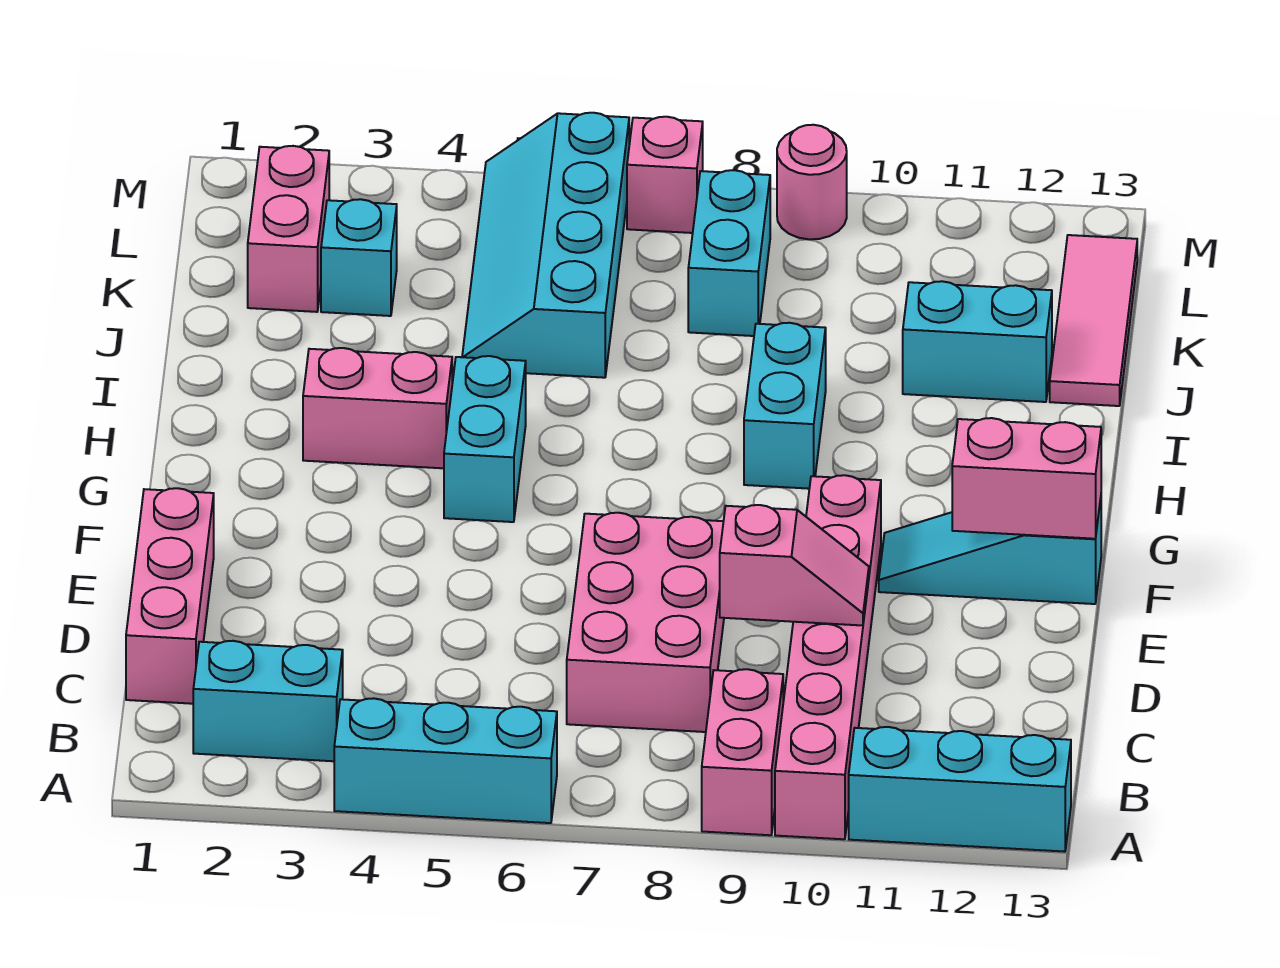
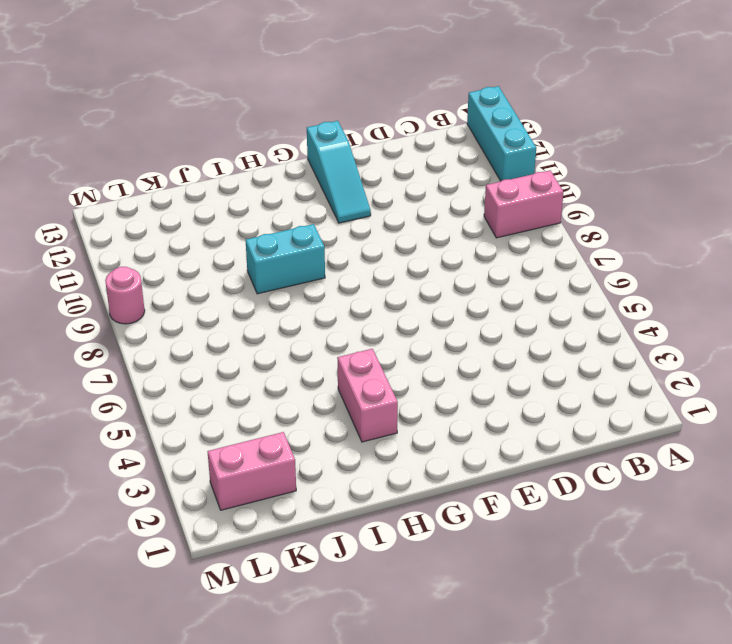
none -> cyan 1x3 brick [334,698,557,823]
none -> pink 1x6 brick [775,475,881,839]
none -> cyan 1x2 brick [193,641,343,761]

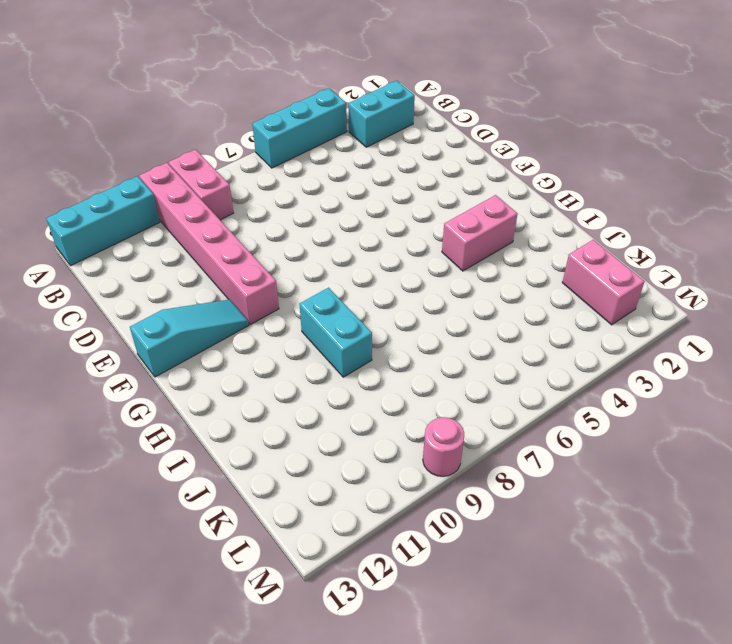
none -> pink 1x3 brick [126,488,214,704]
none -> pink 2x3 brick [567,513,724,732]
none -> cyan 1x2 brick [444,356,526,522]

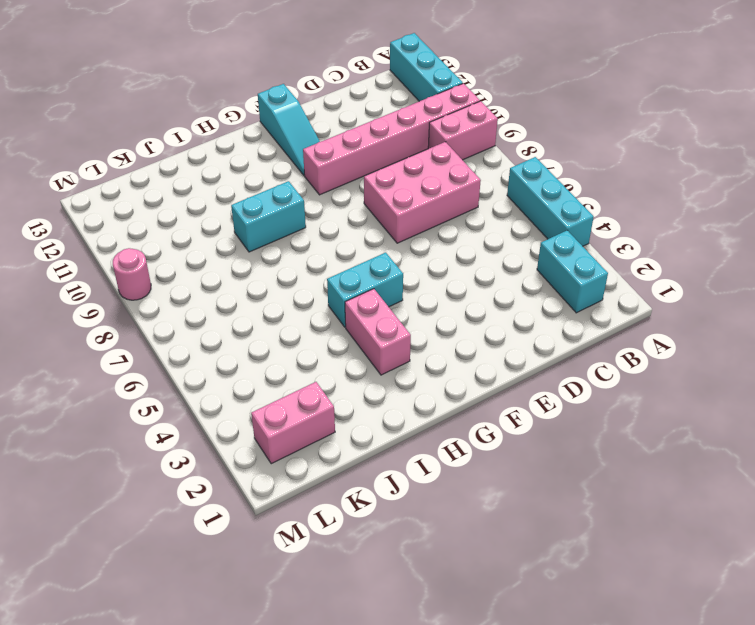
none -> pink 1x3 brick [126,488,214,704]
none -> cyan 2x4 slope [462,113,629,378]
none -> cyan 1x2 brick [903,281,1052,402]

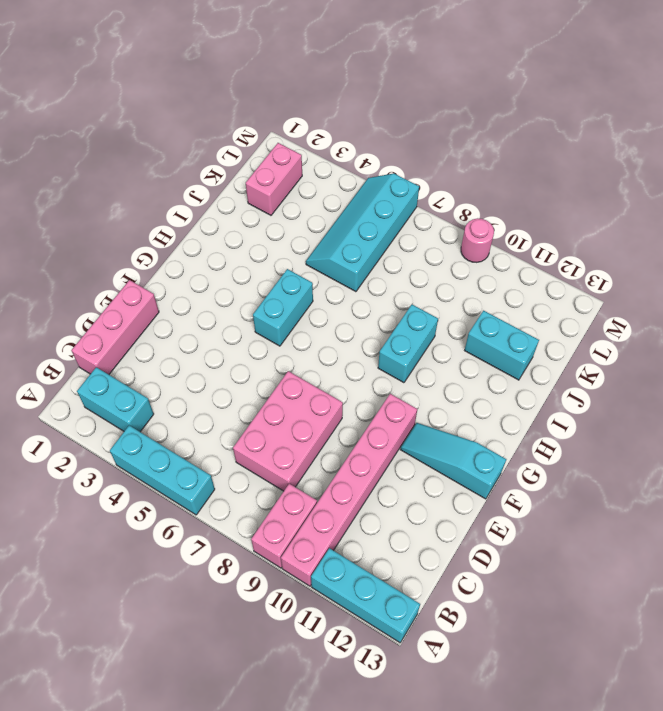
none -> pink 1x2 brick [303,348,452,468]
none -> pink 1x3 tile [1050,235,1137,406]
none -> cyan 1x1 brick [321,199,397,316]

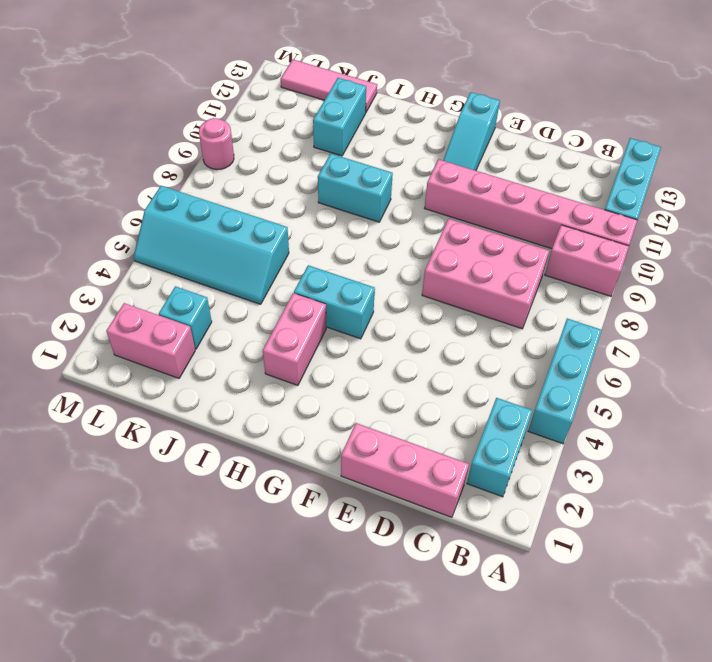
none -> cyan 1x2 brick [688,170,770,336]
none -> pink 1x1 brick [627,117,703,233]
none -> pink 1x2 slope [720,505,869,626]

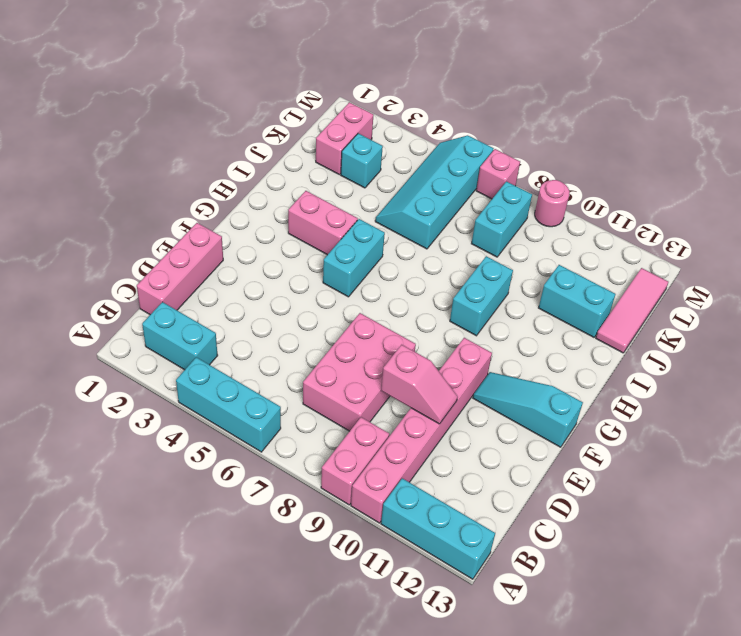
none -> pink 1x2 brick [952,418,1101,539]

